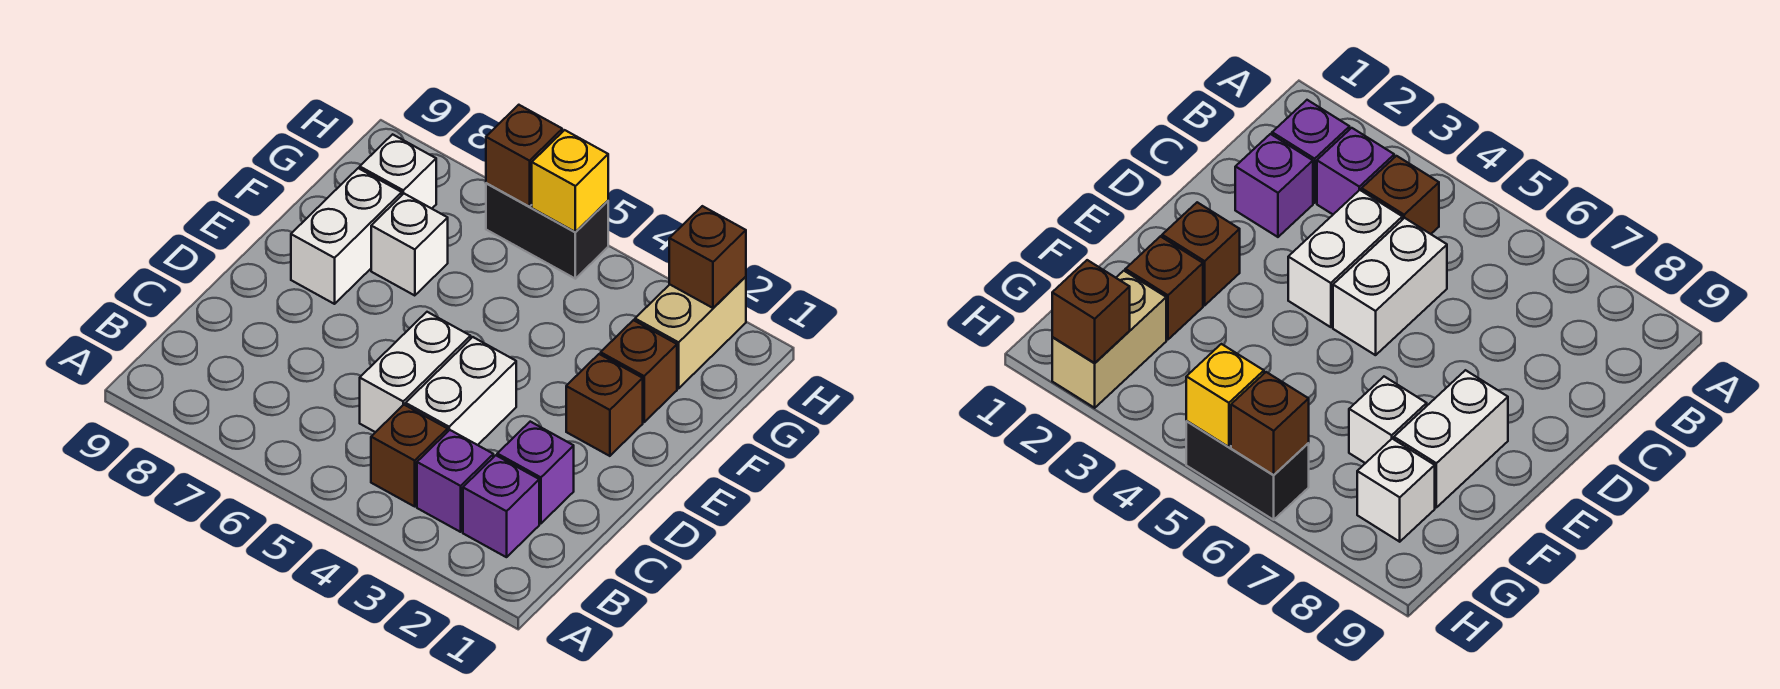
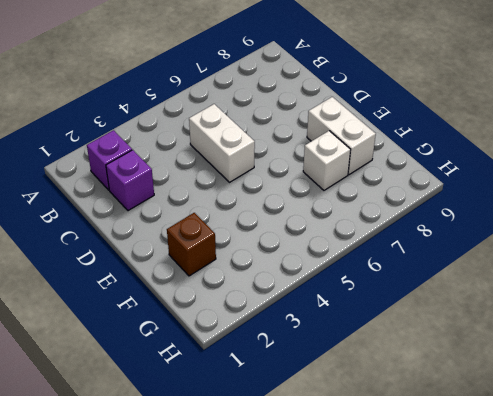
none -> purple 1x1 brick [417,430,493,532]
none -> brown 1x1 brick [371,405,448,506]
none -> white 1x2 brick [406,337,516,445]

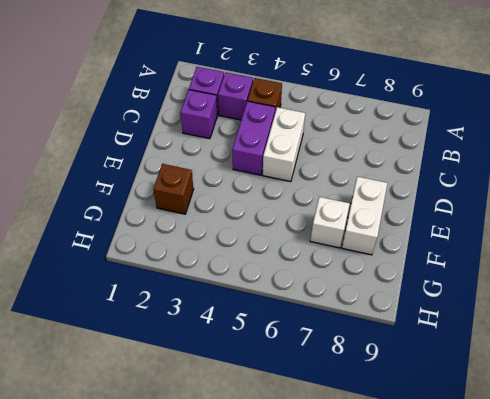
purple 1x2 brick [232,101,275,175] -> white 1x2 brick [406,337,516,445]
none -> brown 1x1 brick [566,354,643,456]
none -> tan 1x2 brick [635,277,746,388]
none -> white 1x1 brick [360,134,436,209]

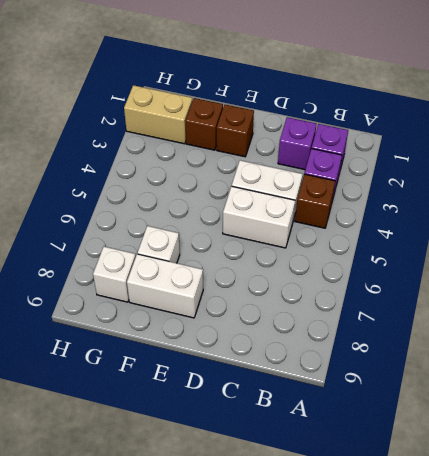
none -> black 1x2 brick [486,183,608,279]
none -> brown 1x1 brick [669,206,746,308]
none -> yellow 1x1 brick [532,130,608,232]

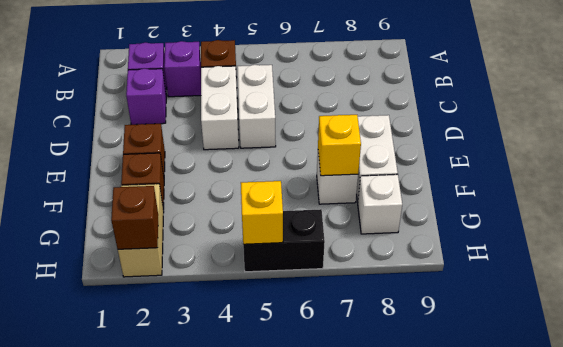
yellow 1x1 brick [318,115,361,176] -> none
none -> brown 1x1 brick [486,105,562,207]

